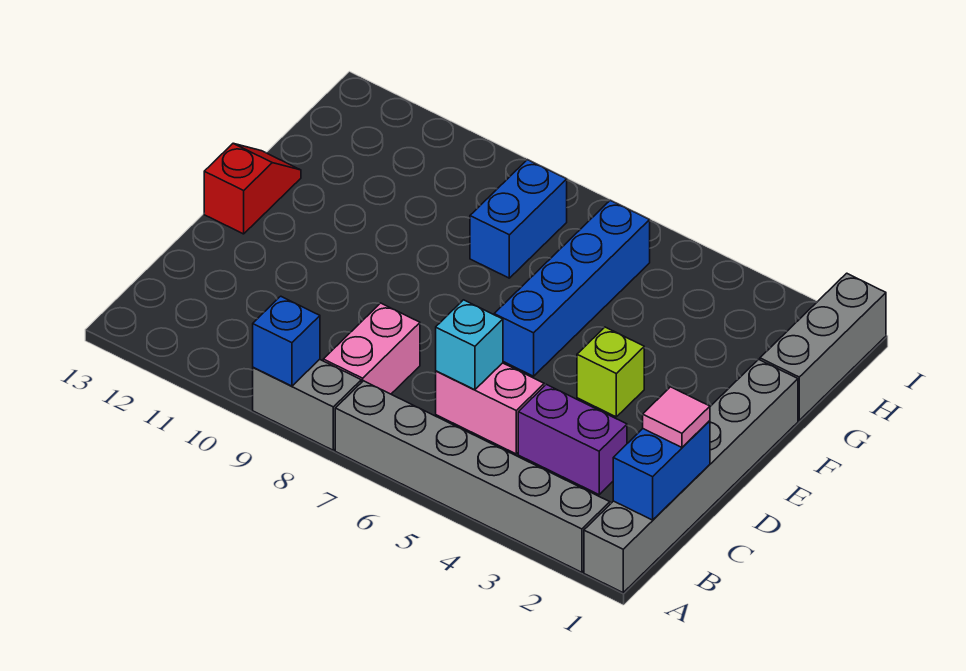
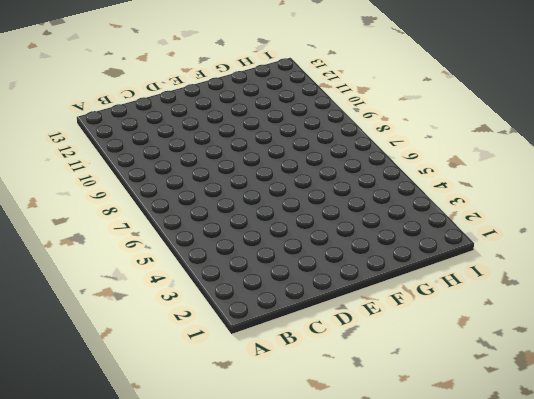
none -> grey 1x6 brick [584,359,798,593]
none -> grey 1x6 brick [335,381,610,572]
none -> grey 1x2 brick [253,359,361,450]

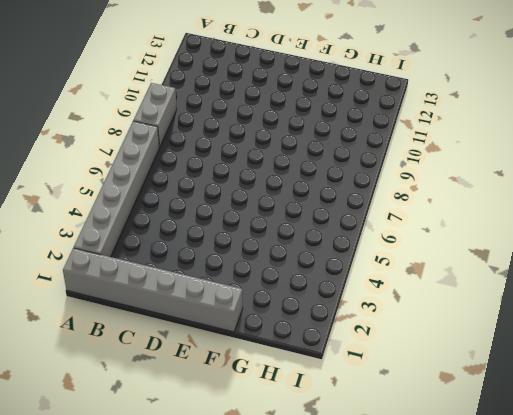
none -> pink 1x2 brick [323,303,420,394]
none -> purple 1x2 brick [518,384,627,495]
none -> pink 1x2 brick [436,363,544,454]

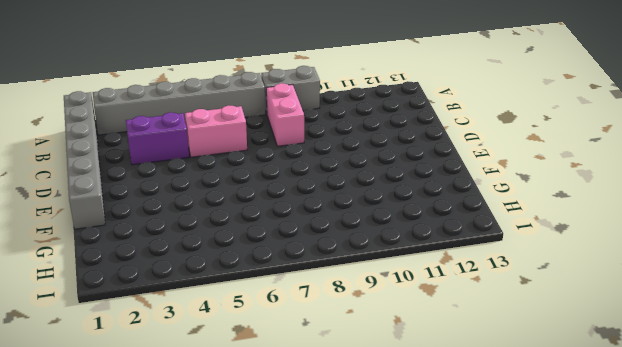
none -> lime 1x1 brick [577,327,644,417]
none -> blue 1x4 brick [494,200,650,376]
none -> red 1x2 slope [204,144,301,234]

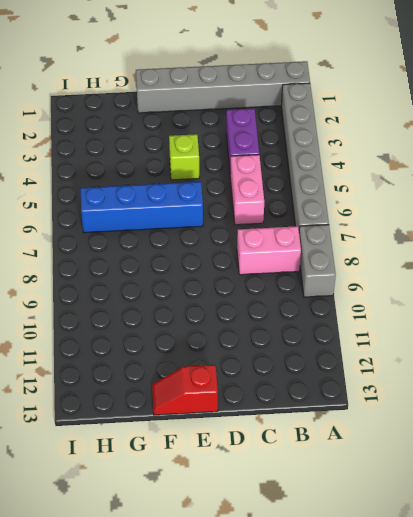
none -> grey 1x3 brick [760,273,886,420]
none -> blue 1x2 brick [470,160,567,278]
none -> blue 1x1 brick [253,296,320,386]

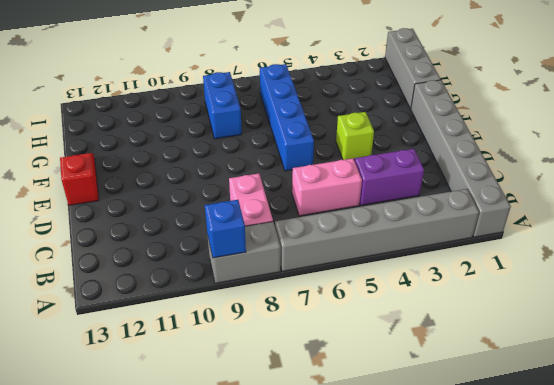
none -> blue 1x2 brick [613,421,710,520]
none -> cyan 1x1 brick [436,300,503,390]
none -> pink 1x1 tile [643,387,710,447]

